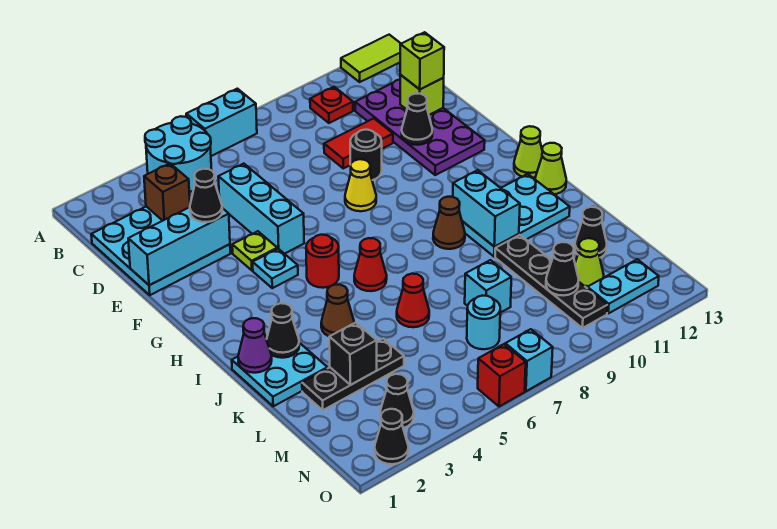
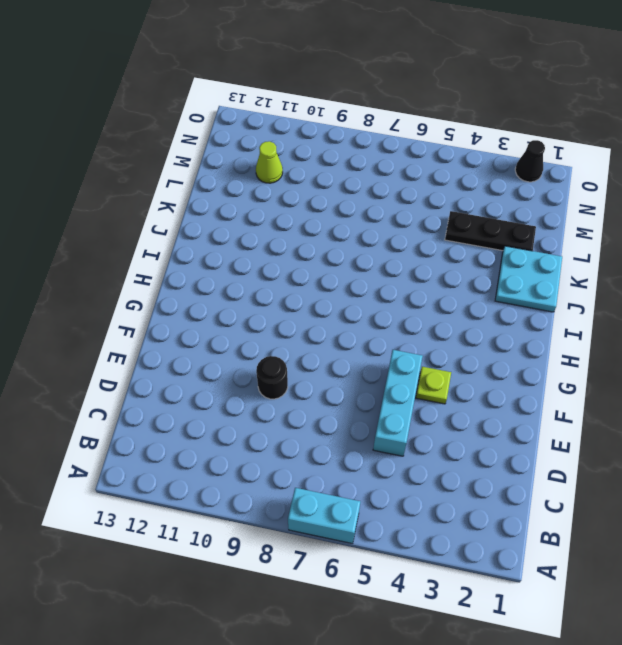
none -> cyan 2x2 round brick [145,116,211,192]
none -> lime 1x2 tile [341,35,401,82]
none -> red 1x1 plate [310,87,353,123]
none -> cyan 3x3 plate [91,207,230,295]

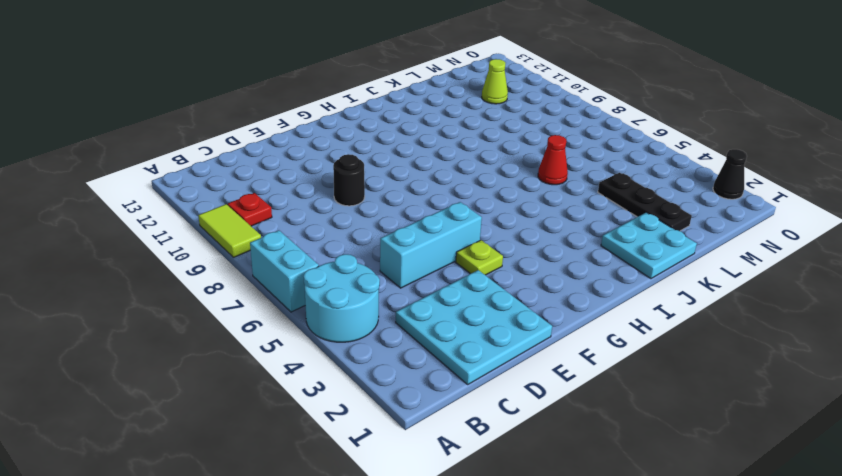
lime 1x2 tile [198,204,261,257] -> lime 1x2 tile moved to [341,35,401,82]
none -> purple 2x4 plate [355,80,485,175]
none -> red 1x2 tile [324,118,393,168]
none -> yellow 1x1 cone [345,159,376,211]
none -> cyan 1x1 plate [253,249,298,288]

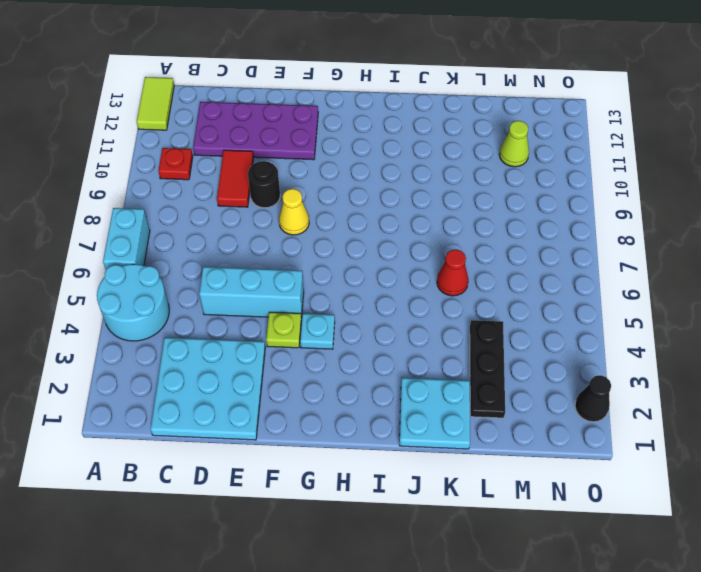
none -> red 1x1 round brick [306,235,339,288]
none -> lime 1x1 cone [514,126,542,178]
none -> red 1x1 cone [354,238,387,291]
none -> brown 1x1 cone [433,197,465,249]

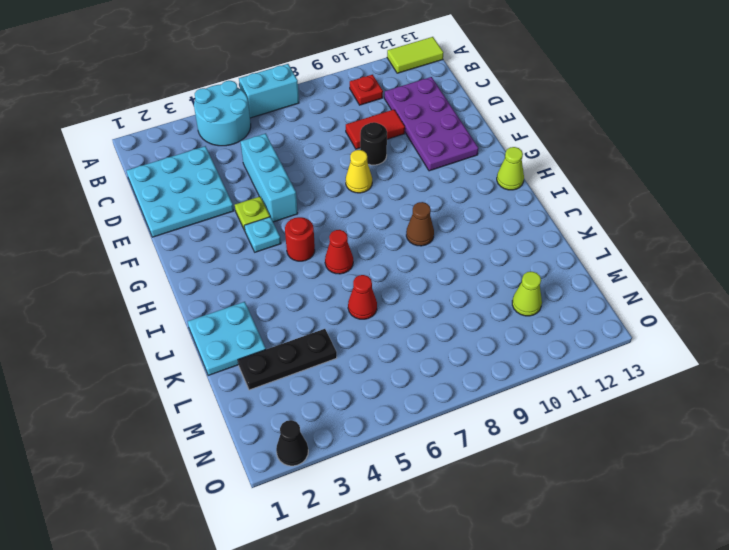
none -> cyan 2x3 plate [462,174,570,257]
none -> lime 1x1 cone [535,143,566,194]
none -> brown 1x1 cone [321,285,354,337]
none -> black 1x4 plate [495,235,608,328]

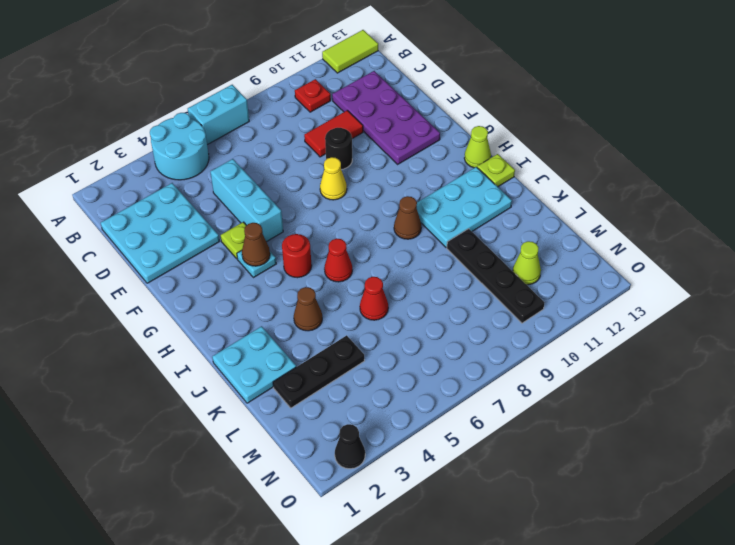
brown 1x1 cone [242,223,270,266] -> none
lime 1x1 plate [477,154,515,187] -> lime 1x1 cone [535,143,566,194]
none -> cyan 1x1 brick [465,260,511,313]
none -> black 1x1 cone [575,207,607,258]
none -> cyan 1x1 round brick [467,296,500,349]
none -> black 1x1 cone [380,374,414,428]

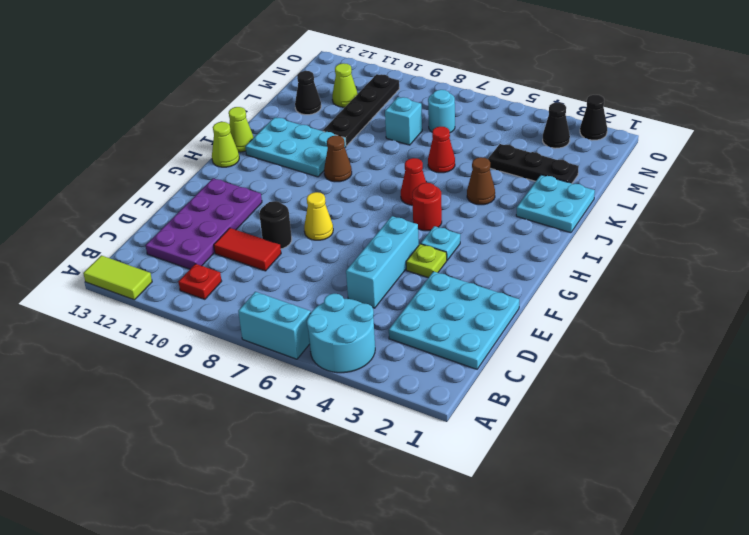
none -> cyan 1x2 plate [587,259,659,313]
none -> red 1x1 brick [478,344,526,407]
none -> cyan 1x1 brick [505,329,553,391]
none -> brown 1x1 brick [144,163,190,221]

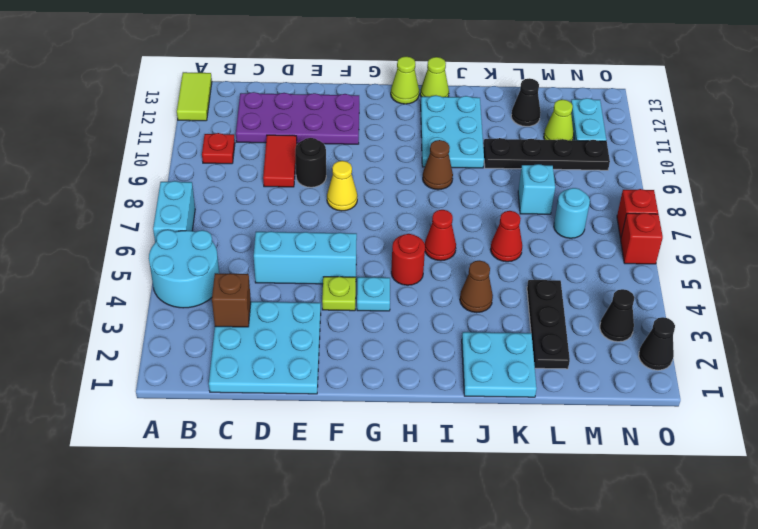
red 1x1 brick [617,189,658,239] -> cyan 1x1 brick [505,329,553,391]
none -> lime 1x1 brick [400,75,444,115]
none -> cyan 1x3 brick [128,207,230,285]
none -> black 1x1 cone [402,94,433,145]
none -> cyan 1x2 brick [453,170,520,247]

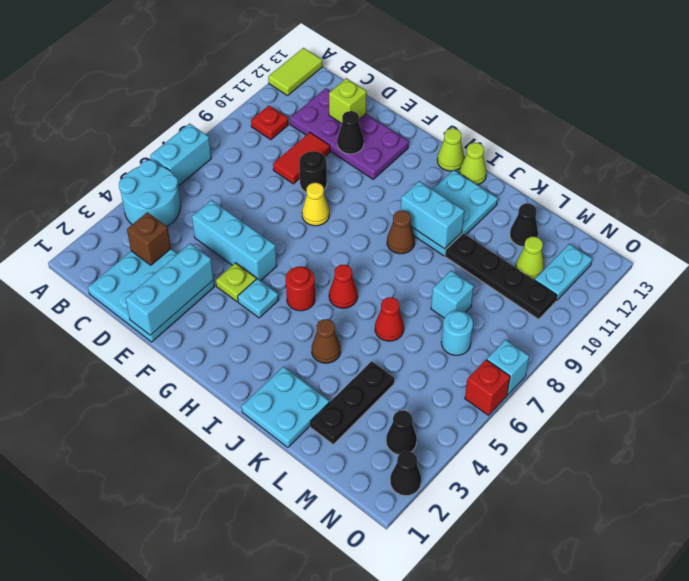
none -> purple 1x1 cone [238,318,272,373]
none -> black 1x1 cone [267,303,299,358]
none -> black 1x1 brick [329,322,377,385]
none -> black 1x1 cone [546,242,579,296]

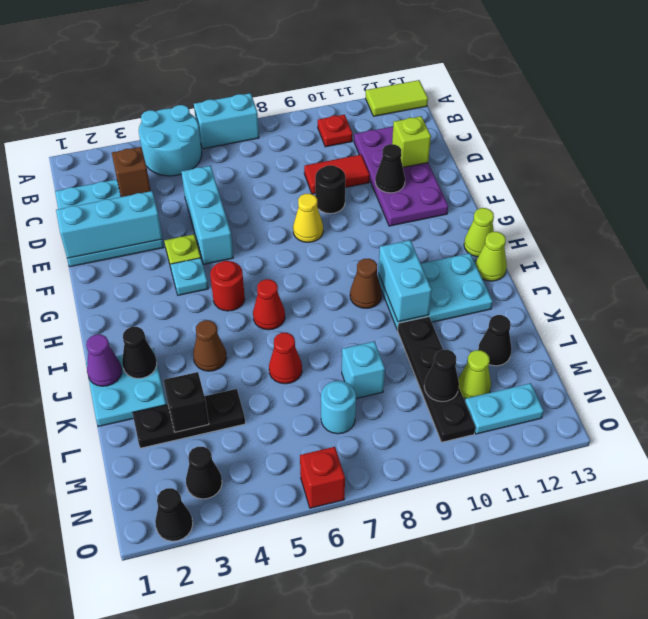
none -> cyan 1x1 brick [505,329,553,391]
none -> lime 1x1 brick [400,32,444,89]
none -> black 1x1 cone [190,169,222,222]

